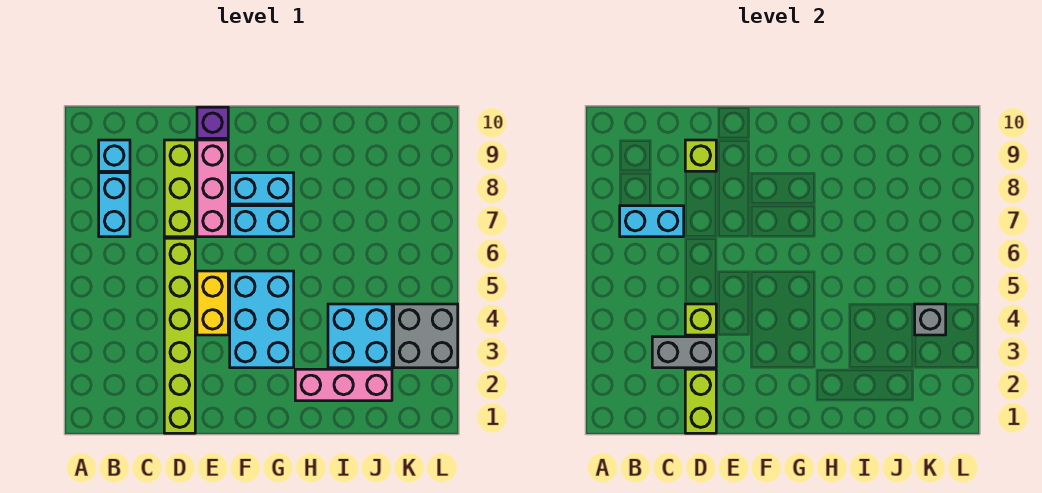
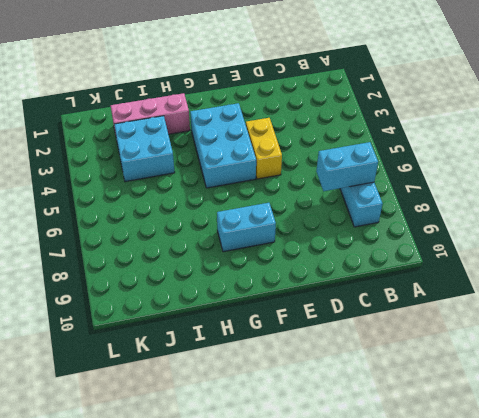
none -> cyan 1x1 brick [99,140,130,171]
none -> lime 1x6 brick [164,238,195,433]
none -> lime 1x3 brick [164,140,195,237]

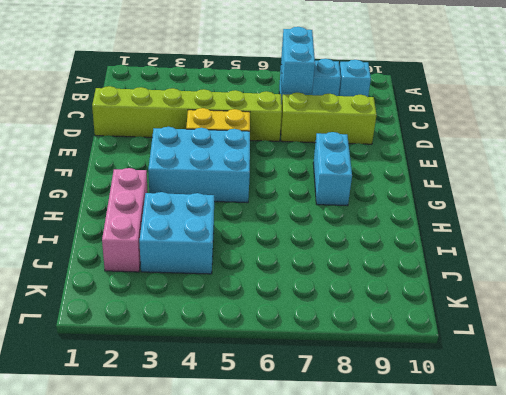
none -> pink 1x3 brick [197,140,228,237]
none -> purple 1x1 brick [197,107,228,138]
none -> cyan 1x2 brick [230,206,294,237]

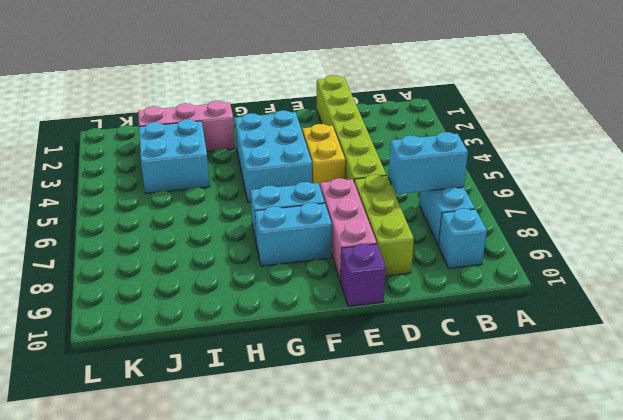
none -> grey 2x2 brick [394,304,458,368]
none -> grey 1x2 brick [652,337,716,368]
none -> lime 1x2 brick [685,369,716,433]

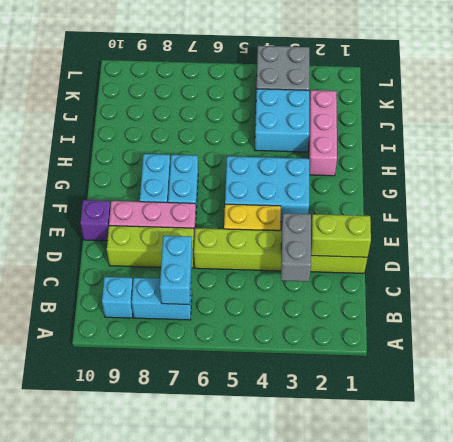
none -> lime 1x1 brick [685,304,716,335]
none -> lime 1x1 brick [685,140,716,171]
none -> grey 1x1 brick [915,304,946,335]

